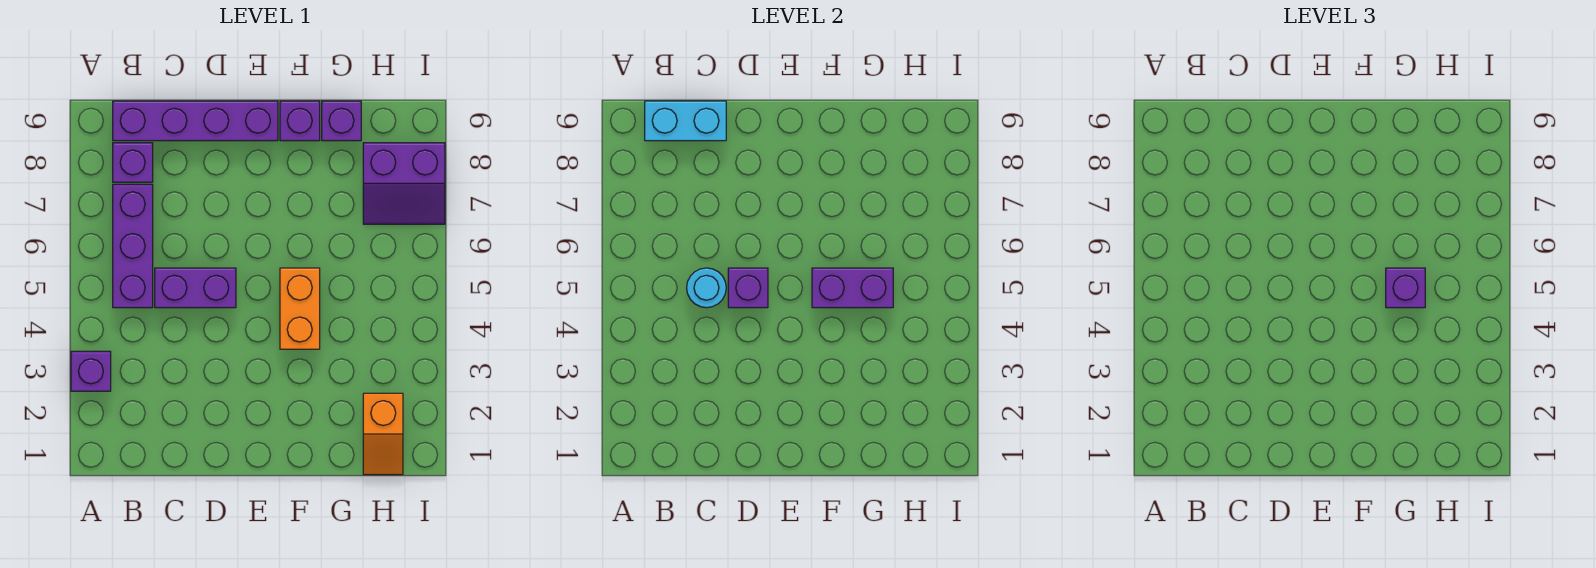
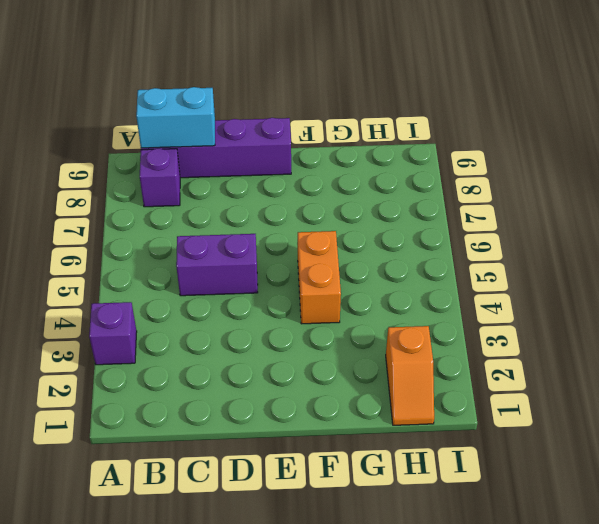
none -> purple 1x3 brick [113,184,153,308]
none -> purple 1x1 brick [280,101,320,141]
none -> purple 1x1 brick [322,101,361,141]

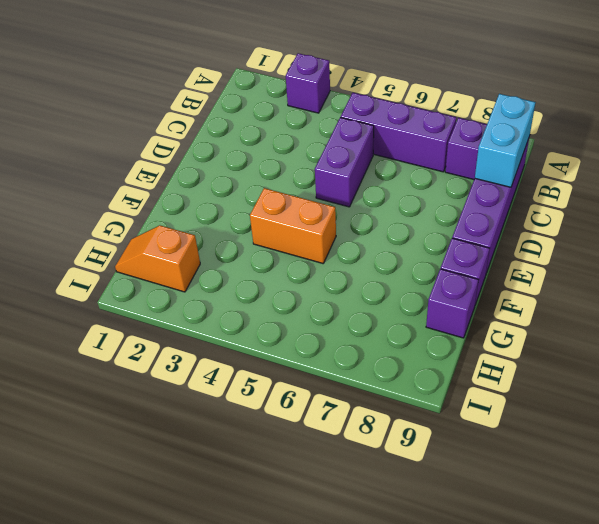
none -> purple 2x2 slope [363,143,445,224]
none -> cyan 1x1 round brick [687,268,726,308]
none -> purple 1x1 brick [728,268,768,308]

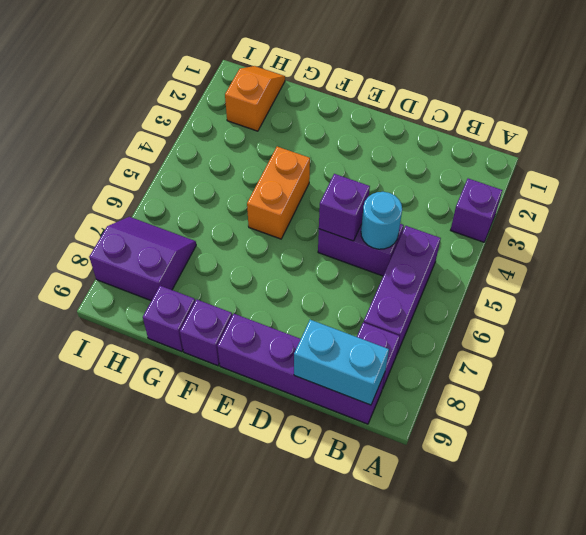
none -> purple 1x2 brick [812,268,893,308]
none -> purple 1x1 brick [1386,268,1425,308]

